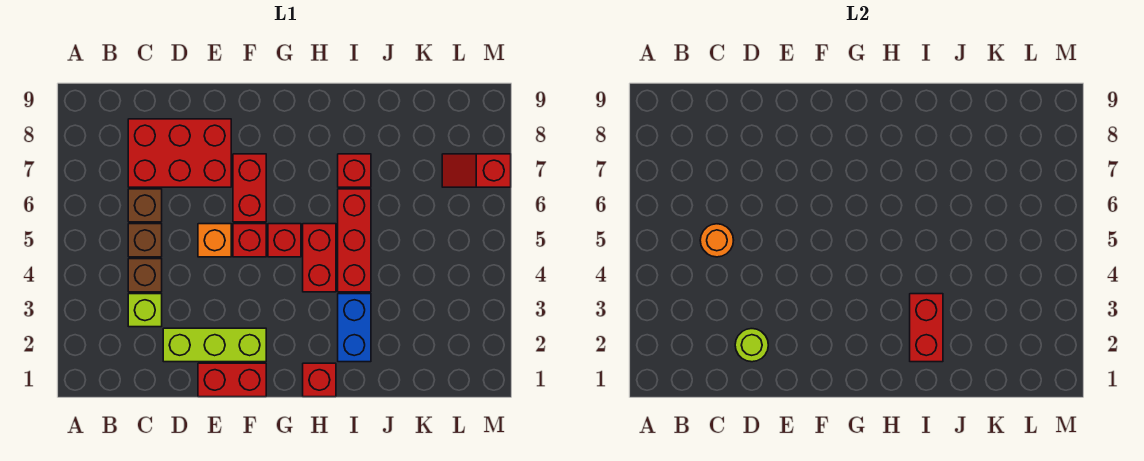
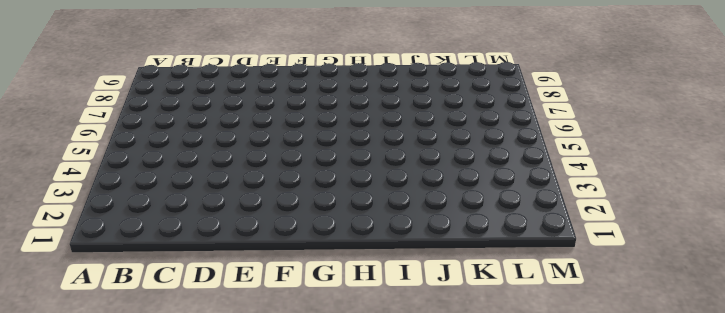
none -> lime 1x1 brick [128,294,162,327]
none -> brown 1x1 brick [128,259,162,292]
none -> brown 1x1 brick [128,224,162,257]

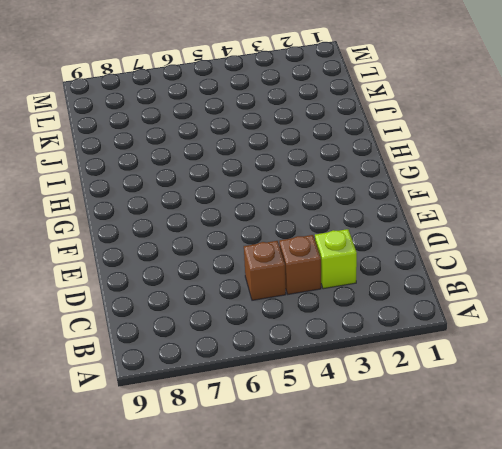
none -> brown 1x1 brick [128,189,162,222]
none -> red 2x3 brick [128,119,231,187]
none -> lime 1x3 brick [163,328,266,362]

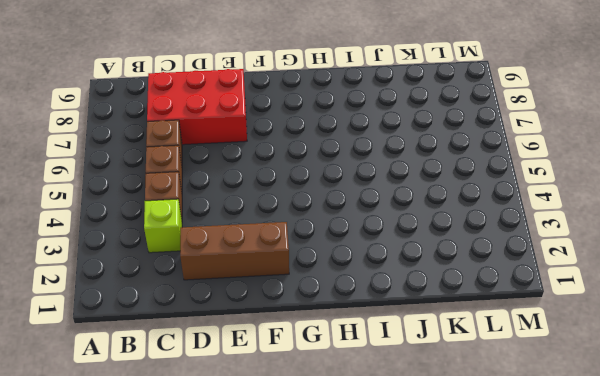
brown 1x3 brick [180,222,289,280] -> lime 1x3 brick [163,328,266,362]
none -> red 1x2 brick [198,363,266,397]
none -> orange 1x1 brick [198,224,231,257]
none -> red 1x1 brick [233,224,266,257]

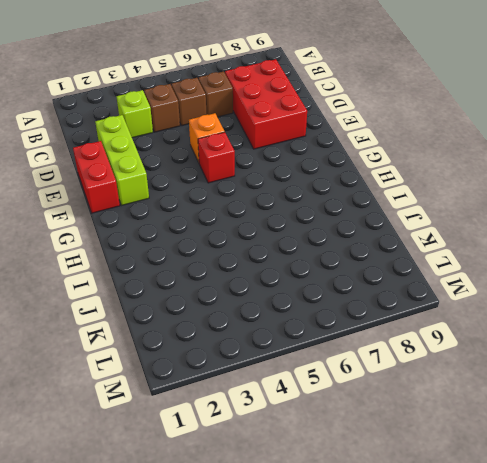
none -> red 1x2 brick [233,154,266,222]
none -> red 1x1 brick [268,224,301,257]
none -> red 1x1 brick [303,363,336,397]

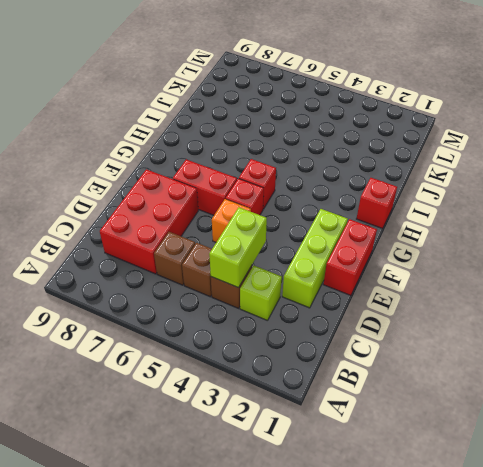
lime 1x2 brick [209,207,267,288] -> none
none -> red 1x2 brick [303,224,336,292]
none -> blue 1x2 brick [338,294,371,362]
none -> red 1x3 brick [338,189,371,292]

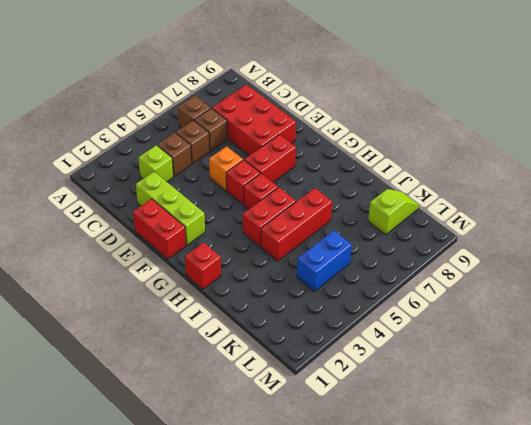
brown 1x1 brick [178,96,210,128] -> none
blue 1x2 brick [297,231,352,291] -> blue 1x2 brick moved to [338,294,371,362]
lime 1x2 slope [368,189,419,235] -> none
none -> red 1x1 brick [338,154,371,187]
none -> red 1x2 slope [442,154,511,187]
none -> orange 1x1 round brick [700,224,734,257]

